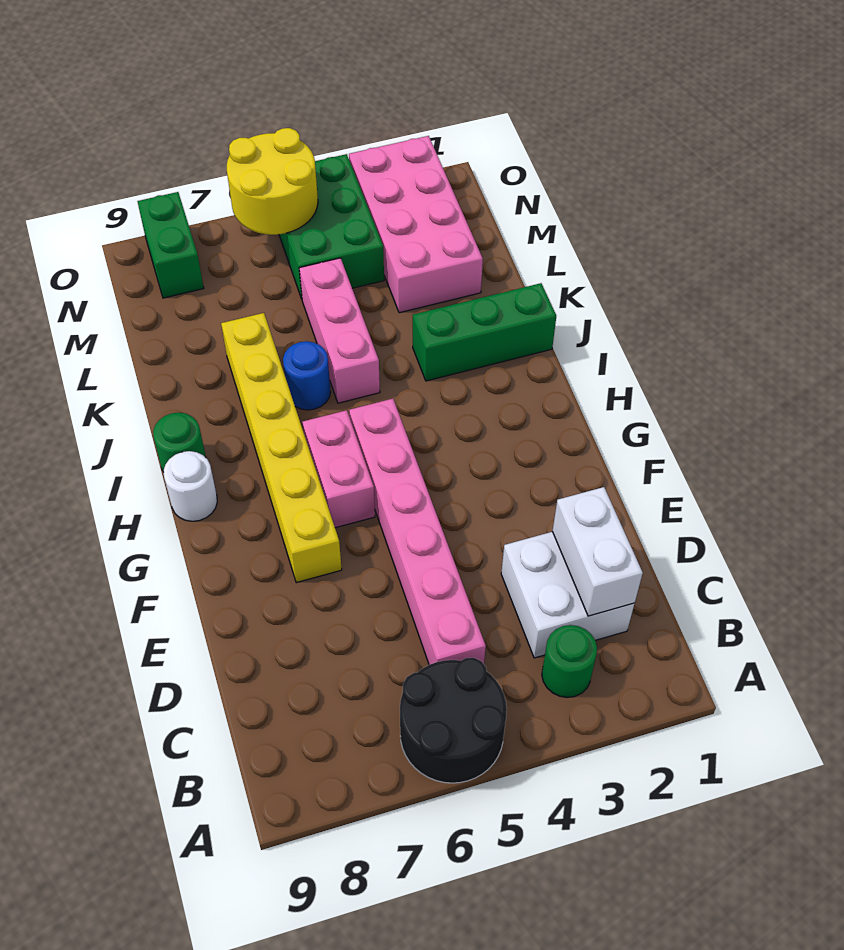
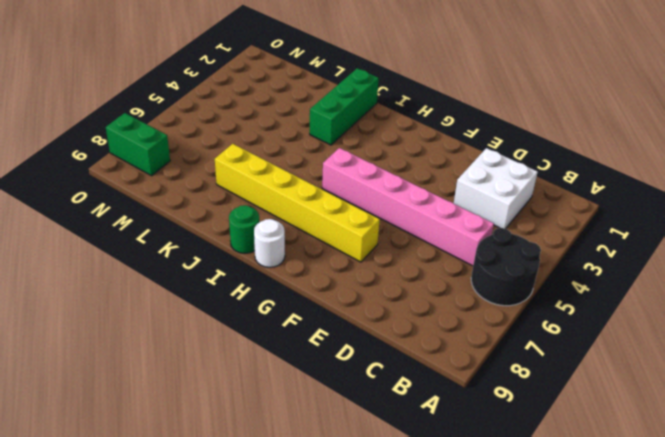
none -> green 1x1 round brick [542,625,597,697]
none -> pink 1x2 brick [303,410,375,528]
none -> pink 1x3 brick [299,258,380,403]

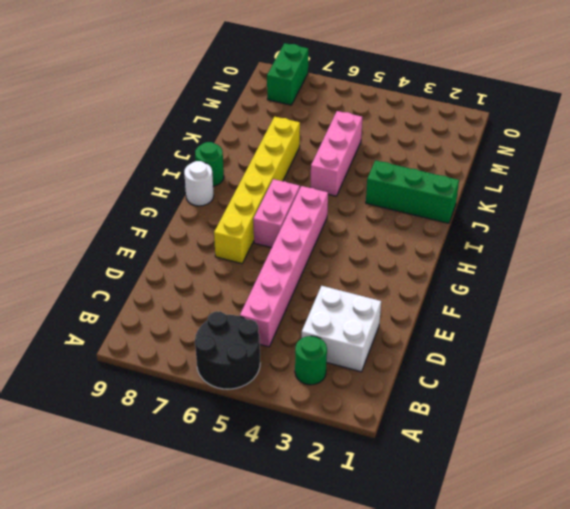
none -> blue 1x1 round brick [283,341,331,410]
none -> pink 2x4 brick [349,136,483,313]
none -> green 2x3 brick [279,154,384,299]

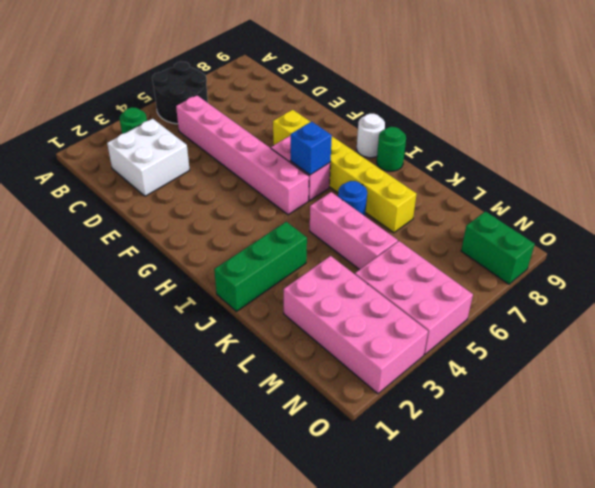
blue 1x1 brick [291,122,332,175] -> none
pink 2x3 brick [355,241,473,355] -> green 2x3 brick [279,154,384,299]
none -> white 1x2 brick [552,487,643,616]
none -> yellow 2x2 round brick [227,128,318,235]

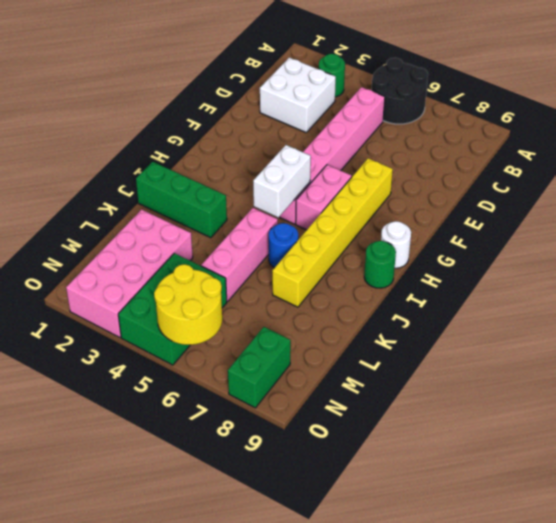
white 1x2 brick [253,145,311,217] -> white 1x2 brick moved to [552,487,643,616]

